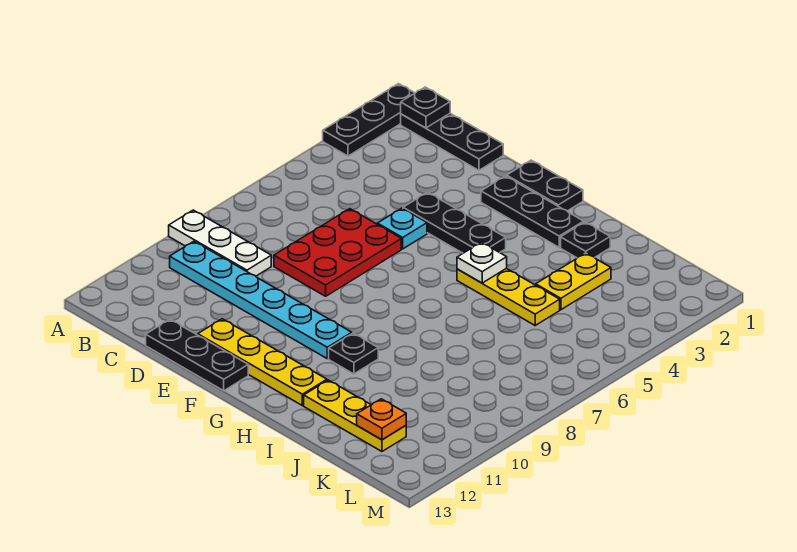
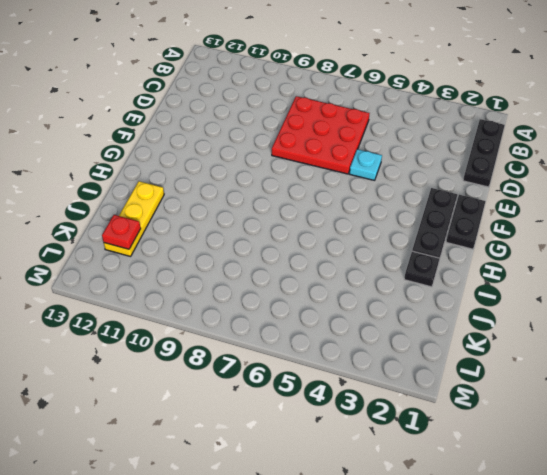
red 3x3 plate [272,96,370,174] -> red 2x3 plate [274,209,401,296]
red 1x1 plate [102,215,141,249] -> orange 1x1 plate [357,399,406,440]
none -> black 1x3 plate [323,84,415,156]
none -> white 1x3 plate [169,210,271,276]
none -> cyan 1x6 plate [170,241,352,359]

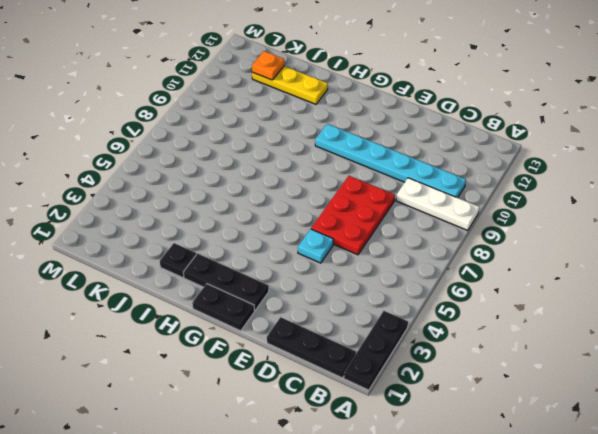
none -> black 1x3 plate [146,319,248,391]
none -> black 1x3 plate [403,192,506,253]
none -> yellow 1x4 plate [198,319,327,406]

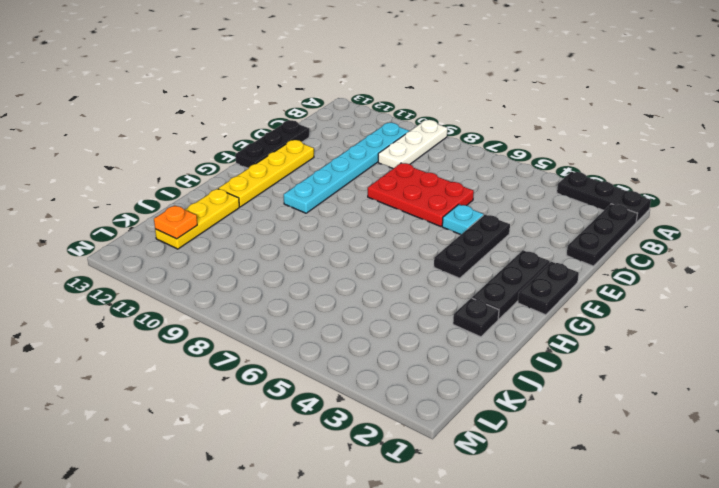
none -> yellow 1x3 plate [457,268,560,325]
none -> black 1x1 plate [329,333,378,374]
none -> yellow 1x2 plate [536,253,611,310]

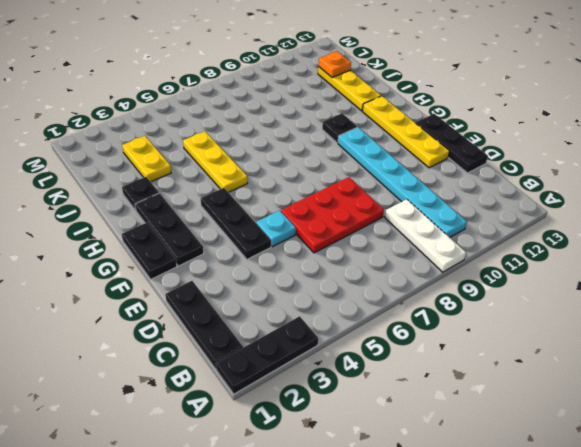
yellow 1x2 plate [122,136,171,182] -> yellow 1x2 plate turned to [536,253,611,310]
none -> black 1x1 plate [401,87,450,128]
none -> white 1x1 plate [457,242,507,283]

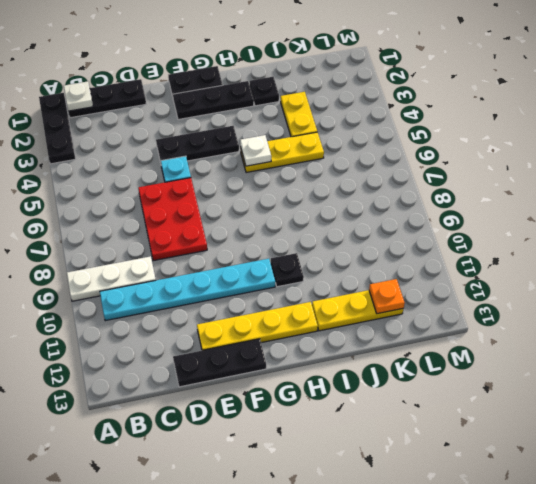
white 1x1 plate [64,81,93,111] -> black 1x1 plate [401,87,450,128]

